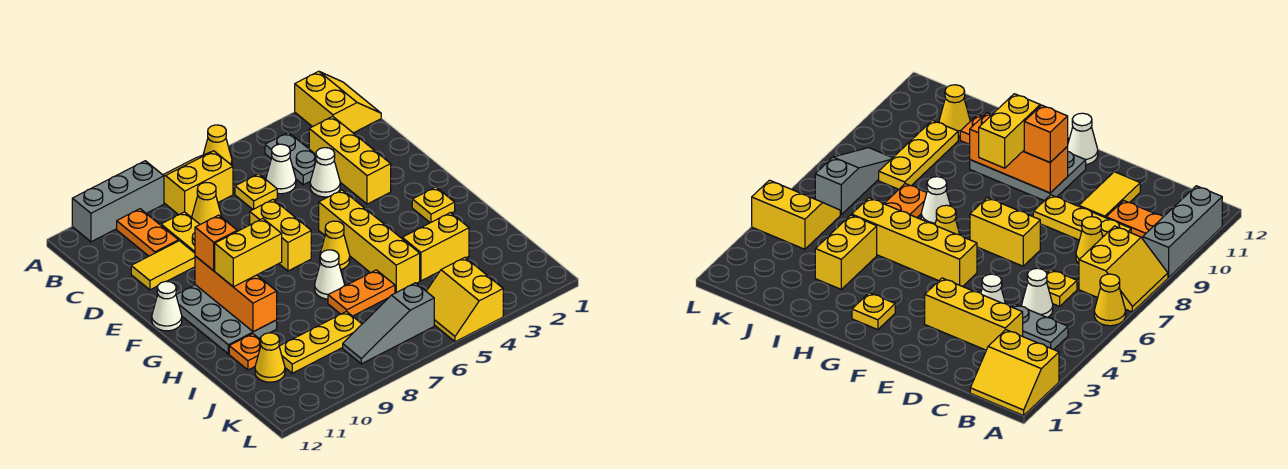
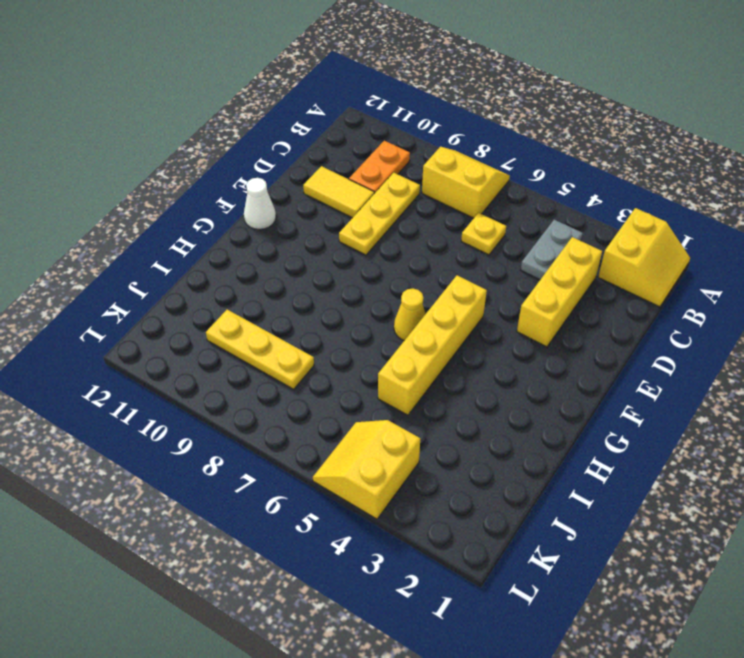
none -> yellow 1x1 cone [203,125,232,165]
none -> grey 1x3 brick [72,161,164,242]
none -> white 1x1 cone [266,144,296,194]
none -> yellow 1x1 cone [192,182,222,224]

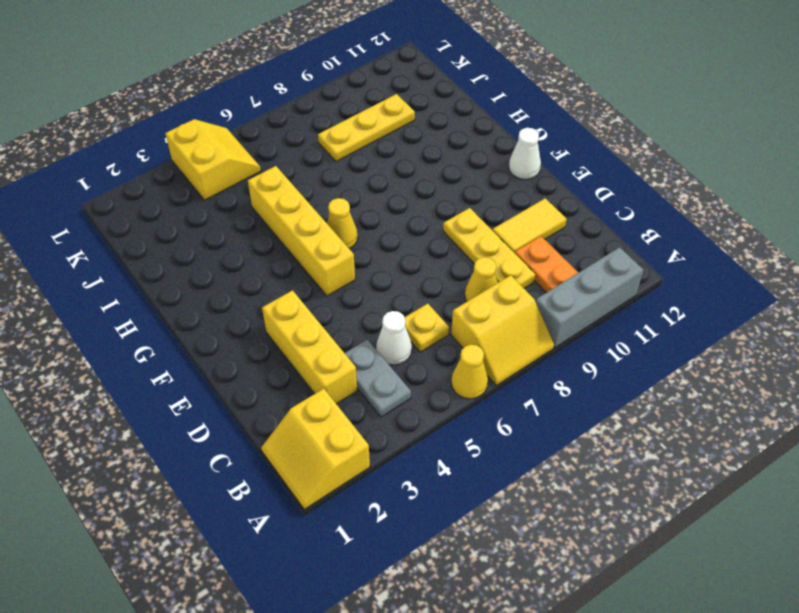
none -> white 1x1 cone [310,148,340,197]
none -> yellow 1x2 brick [250,200,311,271]
none -> grey 2x3 plate [176,285,277,354]
none -> yellow 1x1 plate [412,187,455,223]

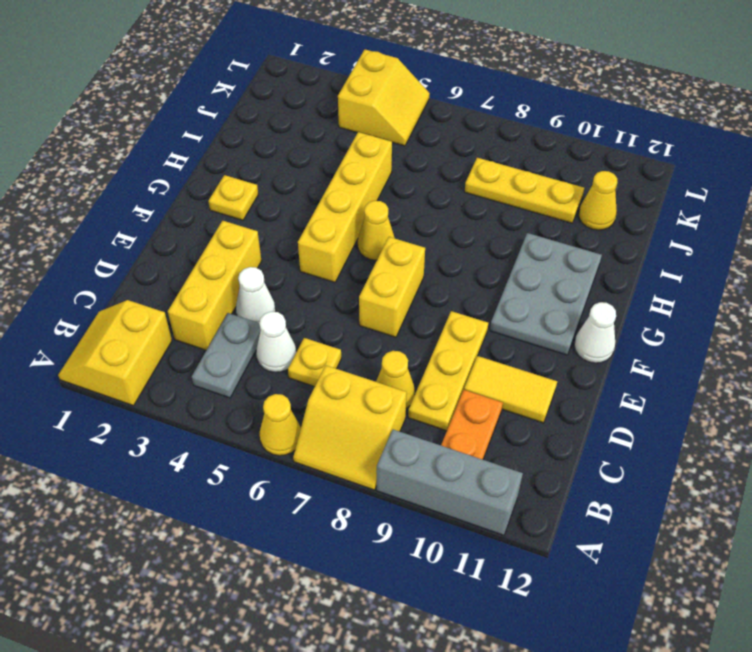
none -> white 1x1 cone [315,250,345,299]
none -> yellow 1x2 brick [402,213,469,281]
none -> orange 1x2 plate [328,270,395,316]
none -> orange 1x1 plate [229,334,261,370]

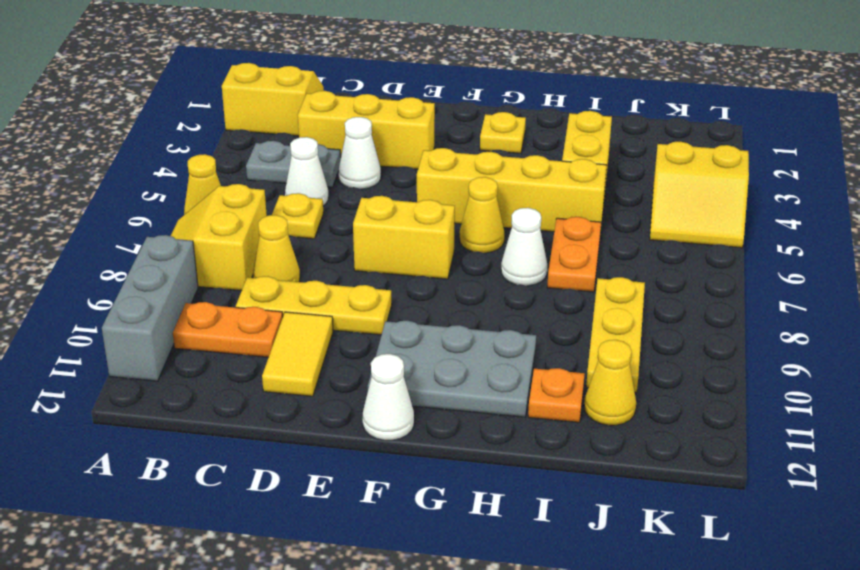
none -> grey 1x3 slope [343,283,434,364]
none -> orange 1x3 brick [195,256,277,332]
none -> orange 1x1 brick [195,215,237,271]
none -> yellow 1x2 brick [215,219,282,287]

